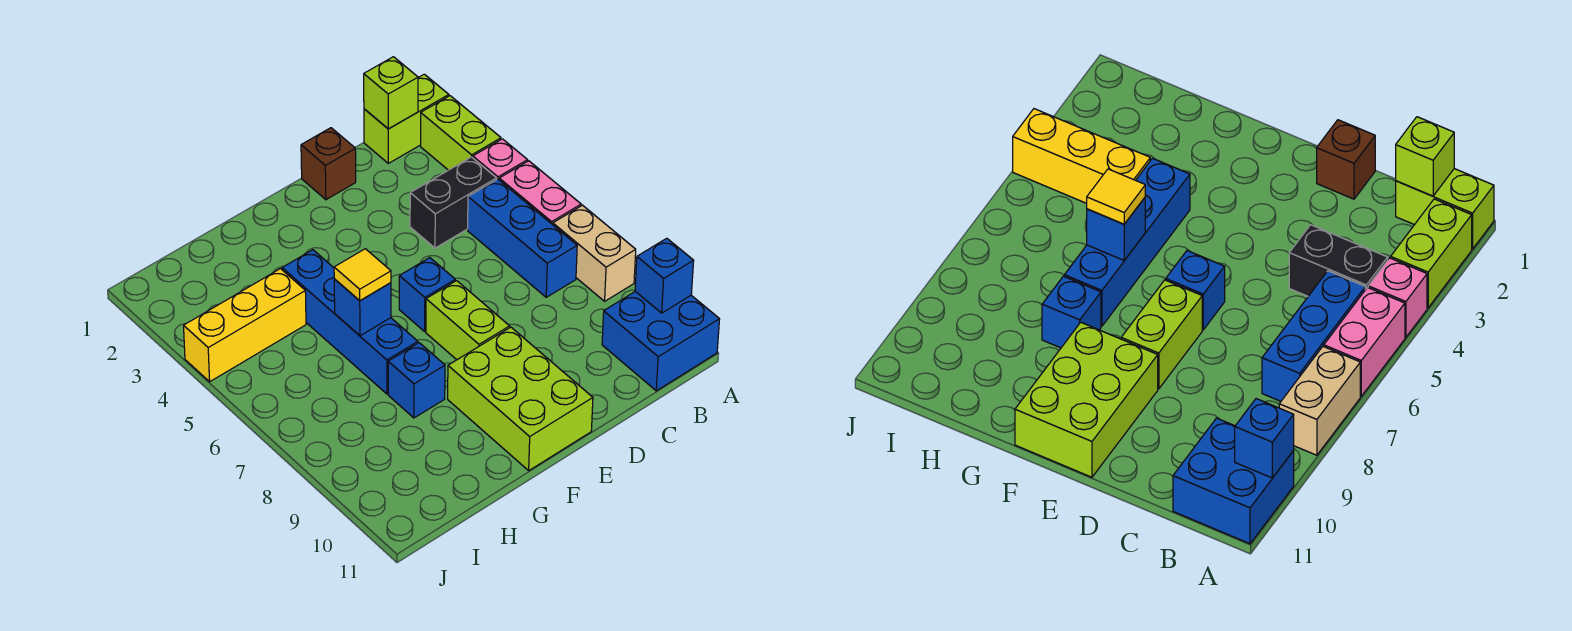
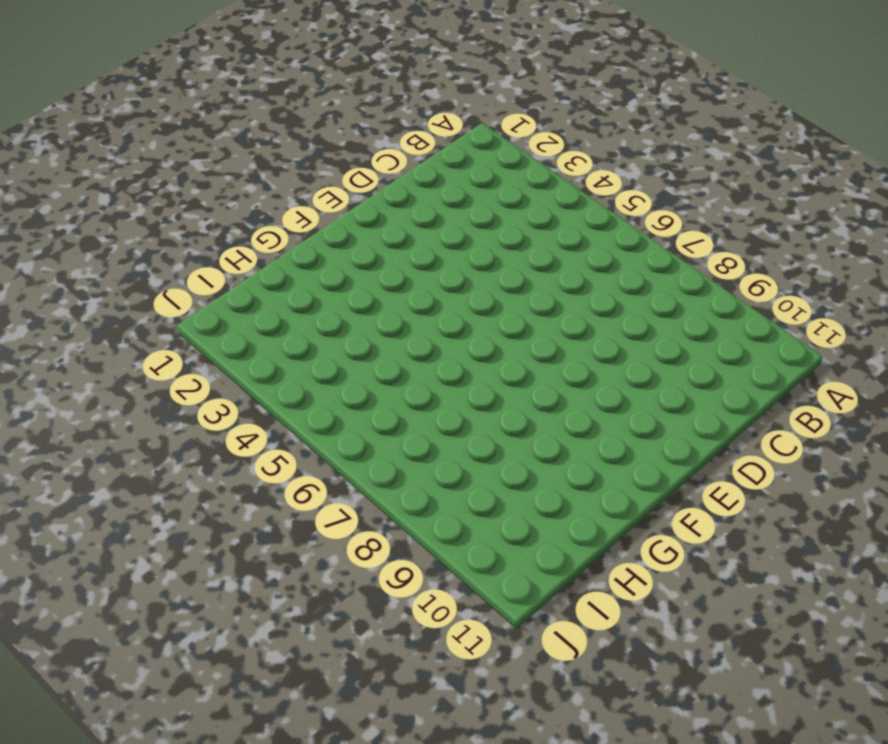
none -> lime 1x2 brick [364,74,449,163]
none -> lime 1x2 brick [421,96,501,170]
none -> pink 1x1 brick [473,139,528,180]

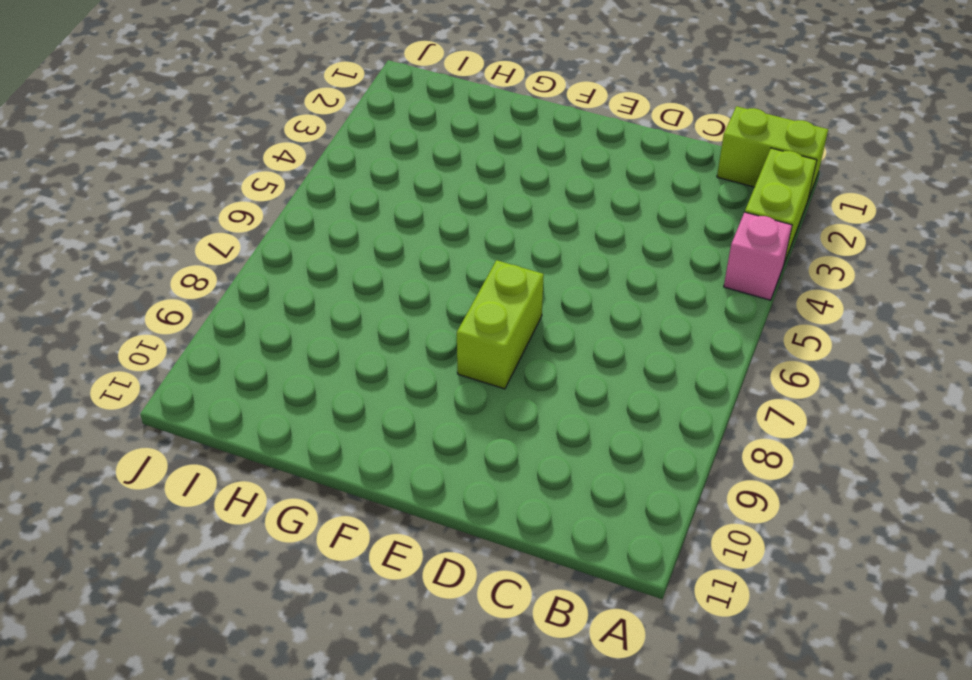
none -> pink 1x2 brick [499,161,581,225]
none -> tan 1x2 brick [553,205,636,301]
none -> blue 2x2 brick [602,292,720,391]

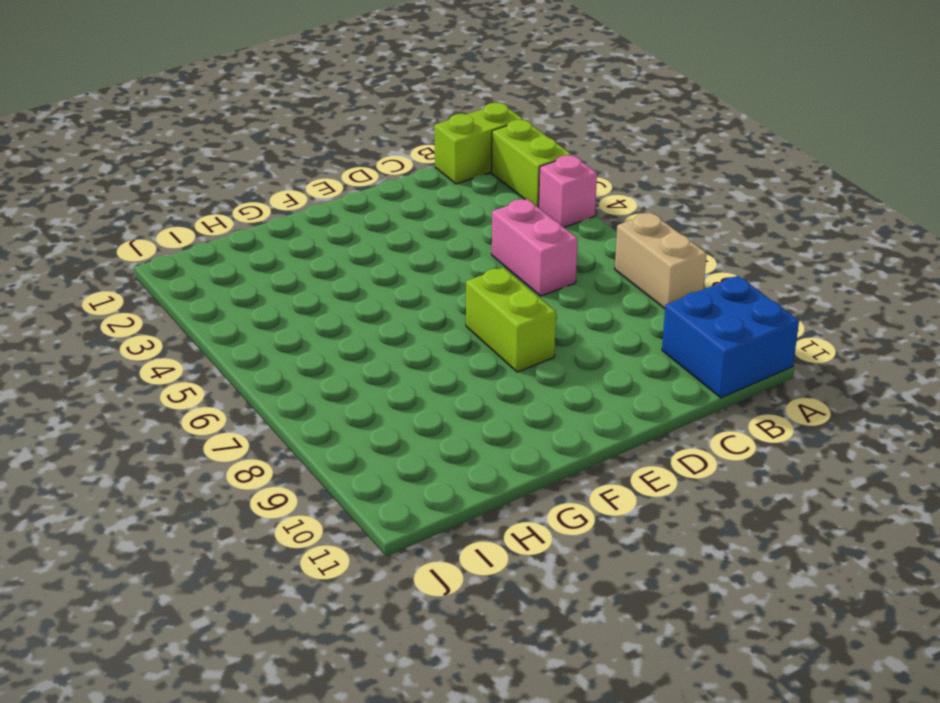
pink 1x2 brick [492,199,578,296] -> pink 1x2 brick moved to [499,161,581,225]
none -> black 1x2 brick [410,157,497,248]
none -> blue 1x3 brick [468,179,577,297]
none -> brown 1x1 brick [301,128,356,200]

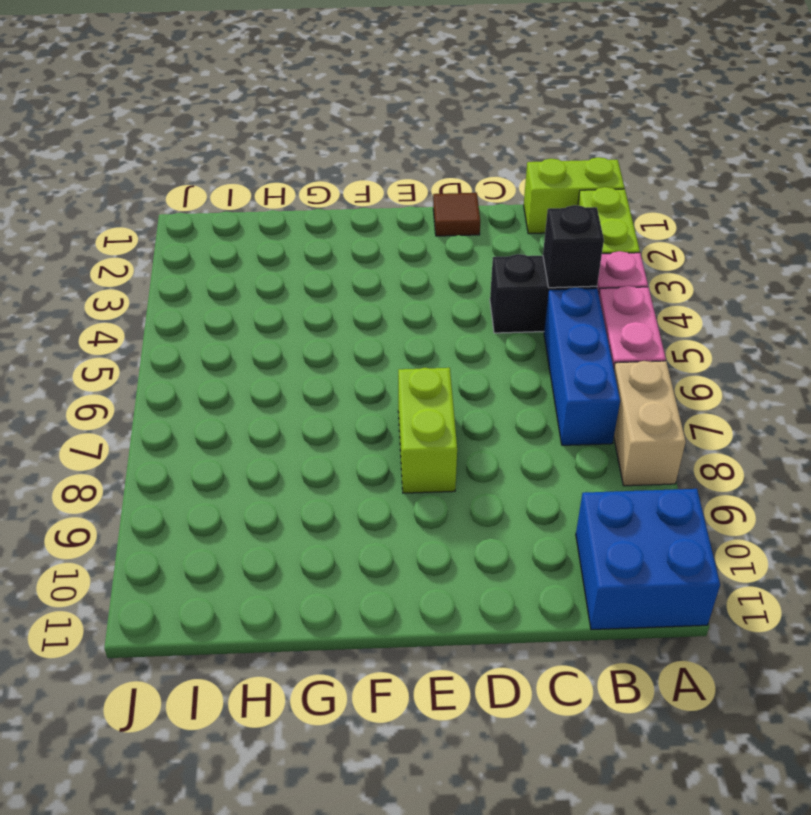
black 1x1 brick [543,205,604,288] -> none
brown 1x1 tile [433,193,480,236] -> brown 1x1 brick [301,128,356,200]
none -> blue 1x1 brick [399,258,455,331]
none -> lime 2x3 brick [448,327,593,470]
none -> blue 1x4 brick [282,250,418,394]

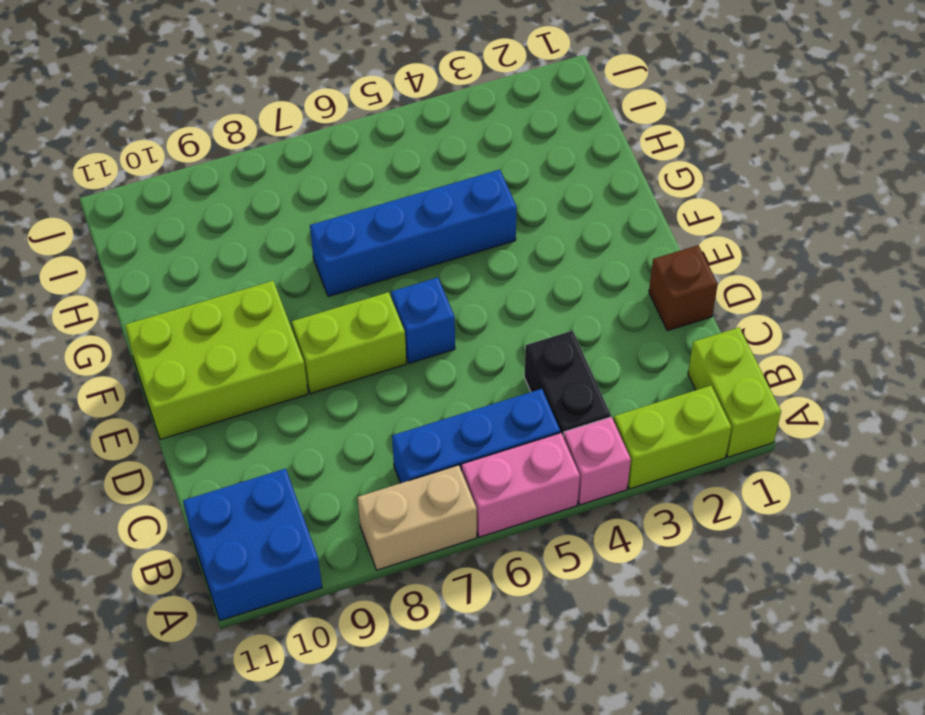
none -> blue 1x1 brick [388,343,445,418]
none -> yellow 1x3 brick [184,269,306,382]
none -> blue 1x1 brick [635,238,694,313]

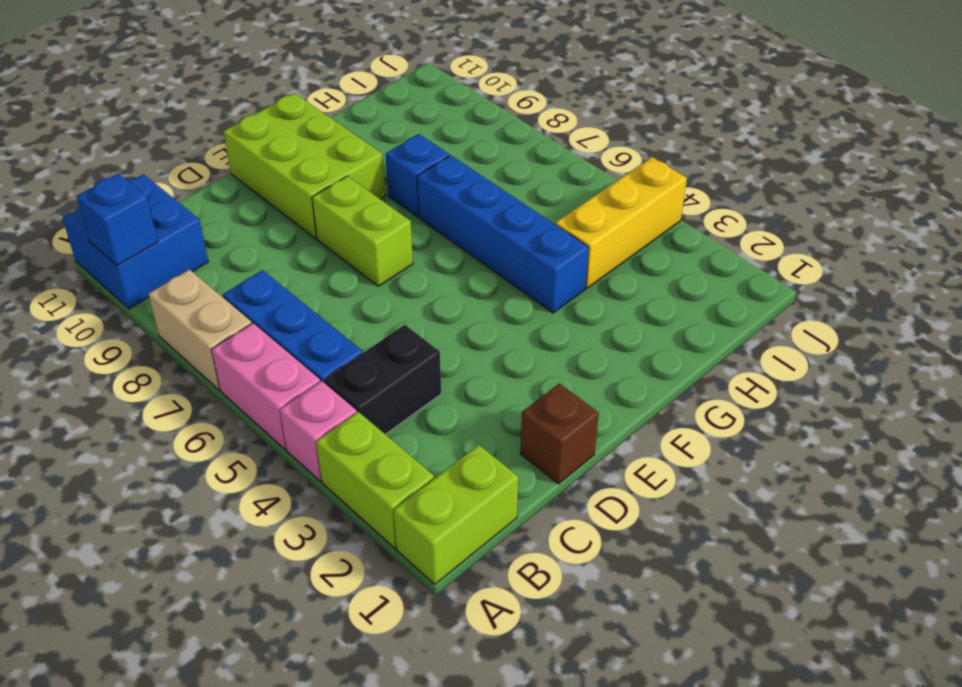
none -> blue 1x1 brick [399,258,455,331]
none -> lime 1x1 brick [364,57,418,129]
none -> blue 1x1 brick [334,279,391,336]

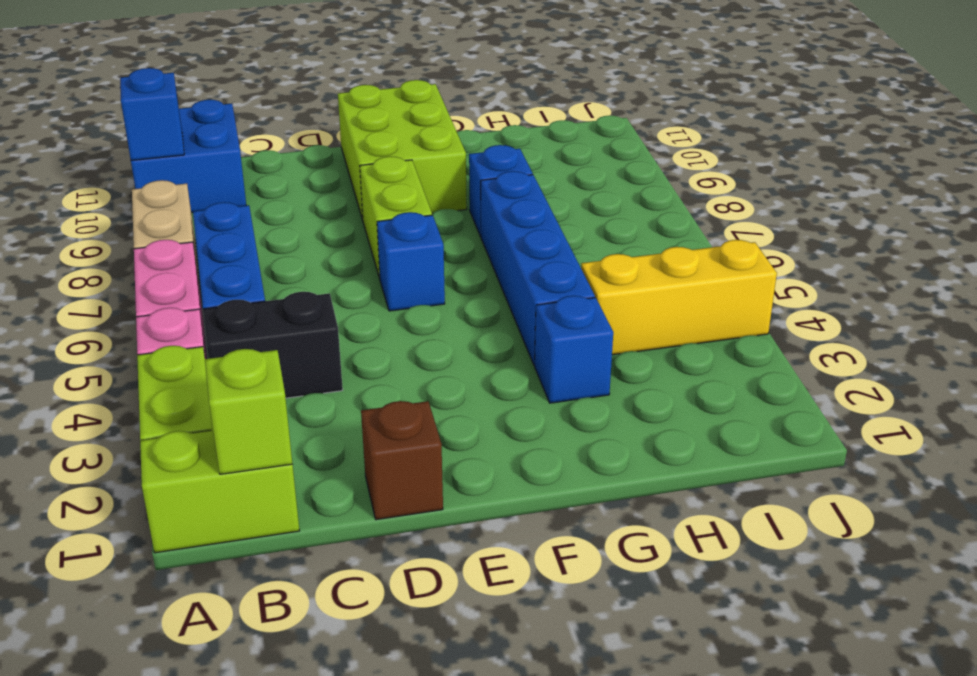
blue 1x1 brick [535,296,613,403] -> blue 1x1 brick moved to [334,279,391,336]
none -> yellow 1x1 tile [334,249,391,301]

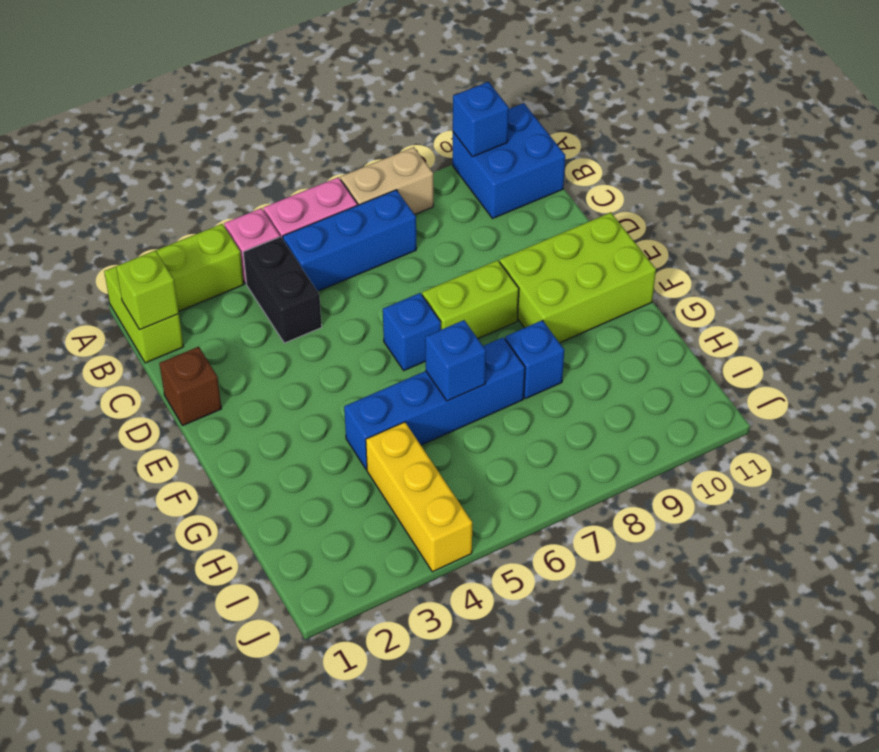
none -> yellow 1x1 tile [334,249,391,301]

